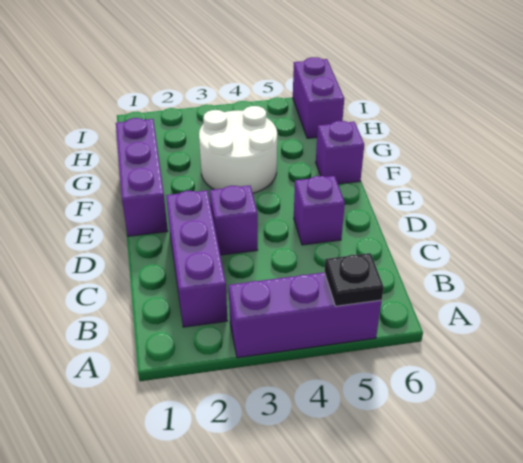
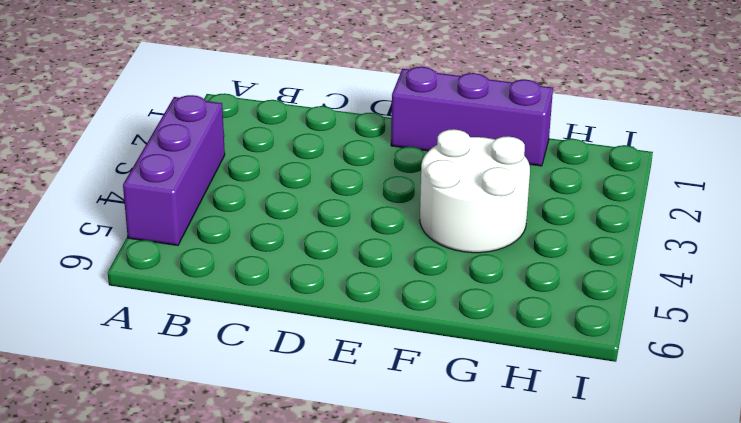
none -> purple 1x3 brick [166,190,227,327]
none -> purple 1x1 brick [210,186,258,255]

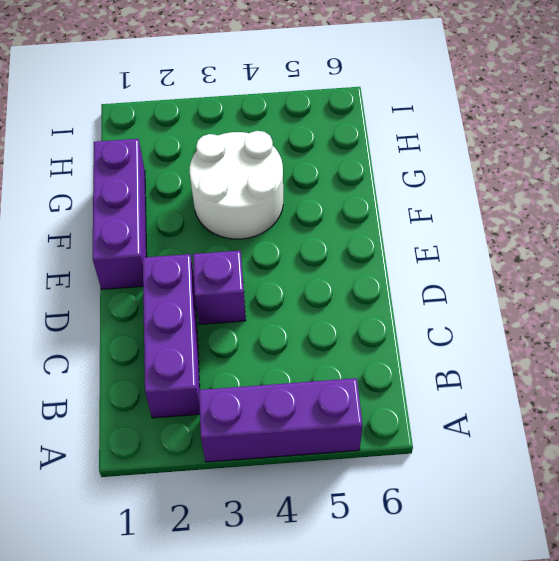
none -> purple 1x1 brick [294,176,345,245]
none -> purple 1x1 brick [316,121,364,184]

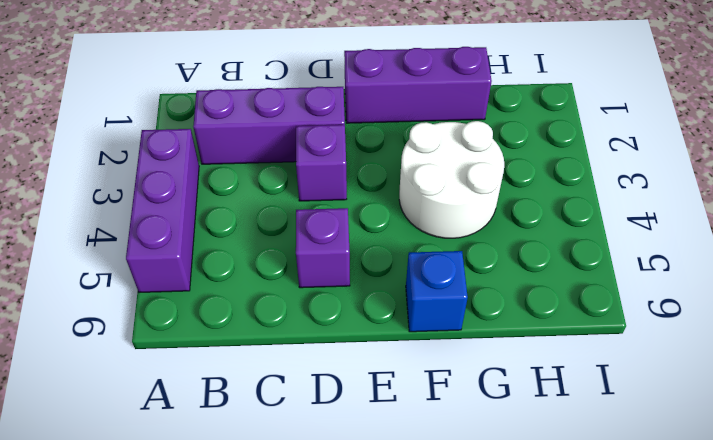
blue 1x1 brick [406,251,468,332] -> purple 1x1 brick [316,121,364,184]
none -> purple 1x2 brick [293,57,344,138]
none -> black 1x1 plate [324,253,384,306]

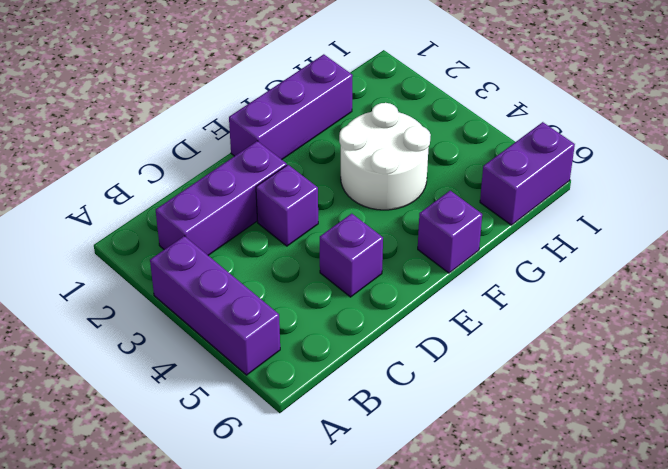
none -> black 1x1 plate [324,253,384,306]

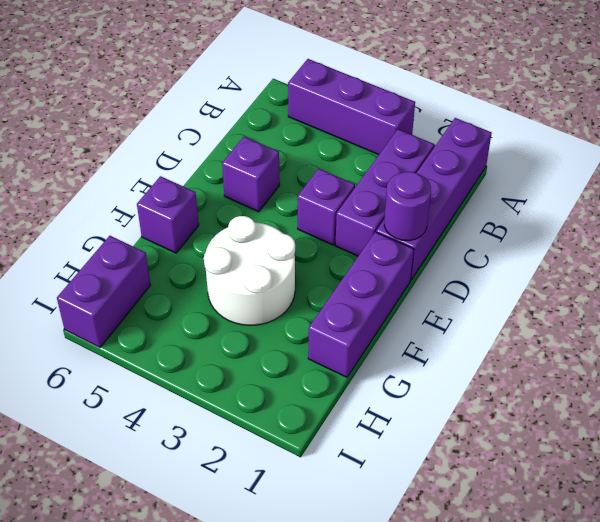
purple 1x4 brick [376,118,492,280] -> none
purple 1x1 round brick [384,172,431,241] -> none
none -> black 1x1 plate [324,253,384,306]

